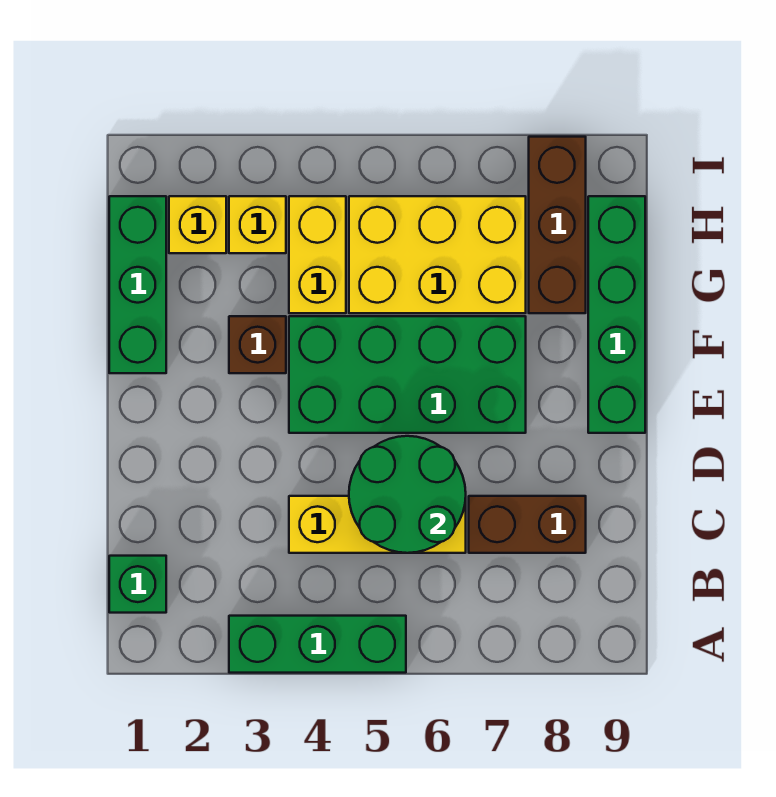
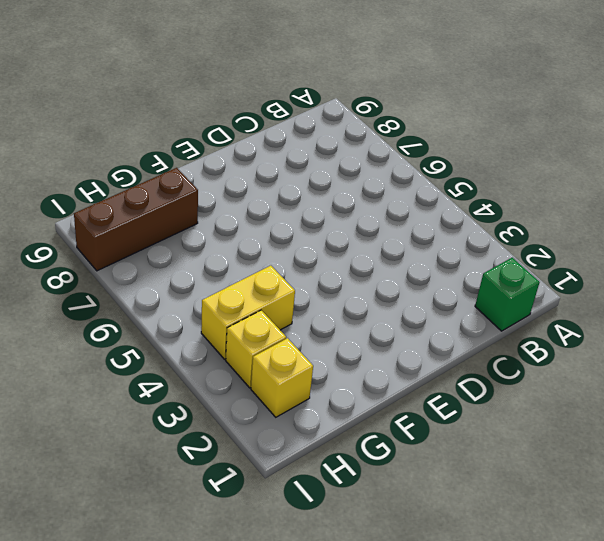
none -> green 1x3 brick [229,616,406,673]
none -> yellow 1x3 brick [289,496,466,553]
none -> brown 1x2 brick [469,496,586,553]

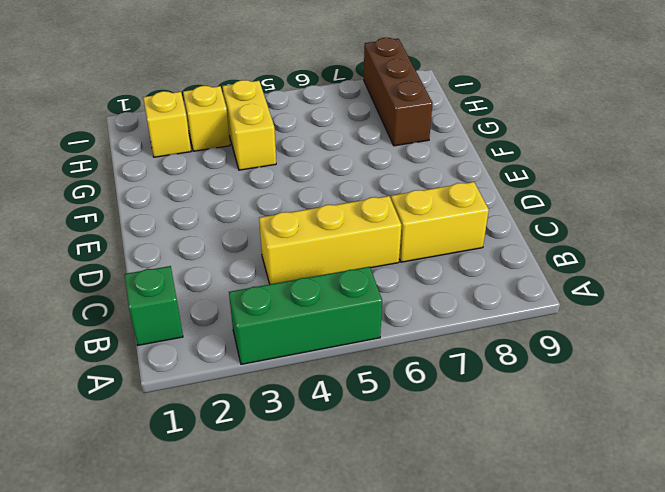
yellow 1x2 brick [391,182,489,262] -> brown 1x2 brick [469,496,586,553]
none -> green 2x4 brick [289,316,526,433]
none -> green 1x4 brick [588,196,645,433]
none -> green 1x3 brick [109,196,166,373]

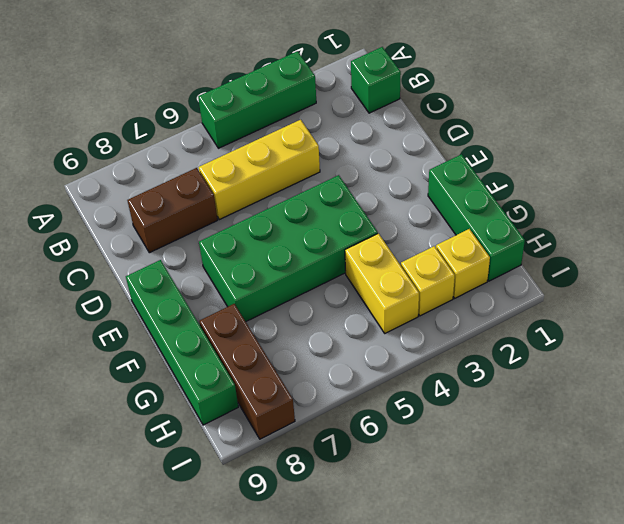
none -> brown 1x1 brick [229,316,286,373]
none -> yellow 2x3 brick [349,196,526,313]
none -> green 2x2 round brick [349,436,466,553]

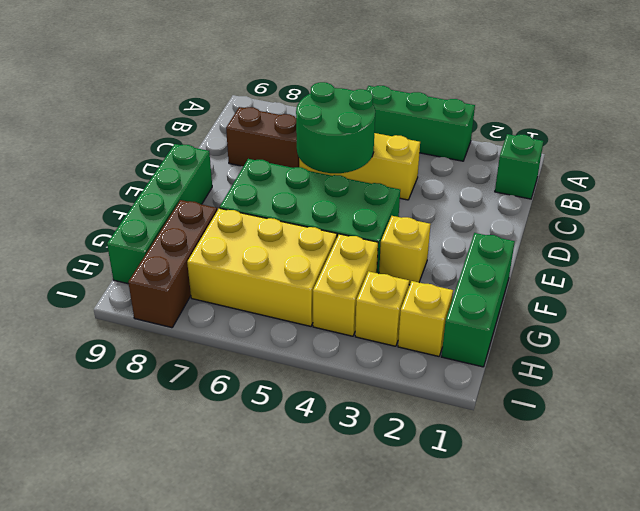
yellow 1x1 brick [379,216,431,285] -> brown 1x1 brick [229,316,286,373]

